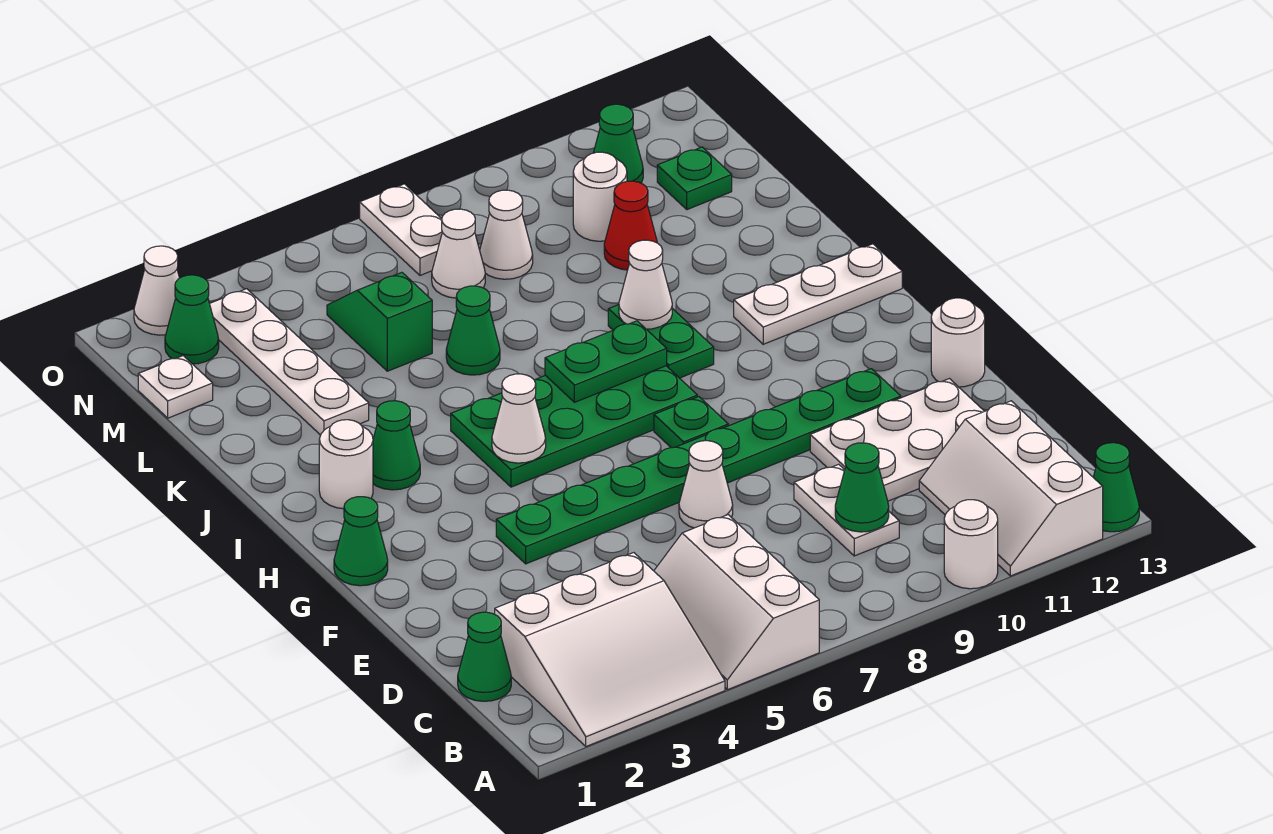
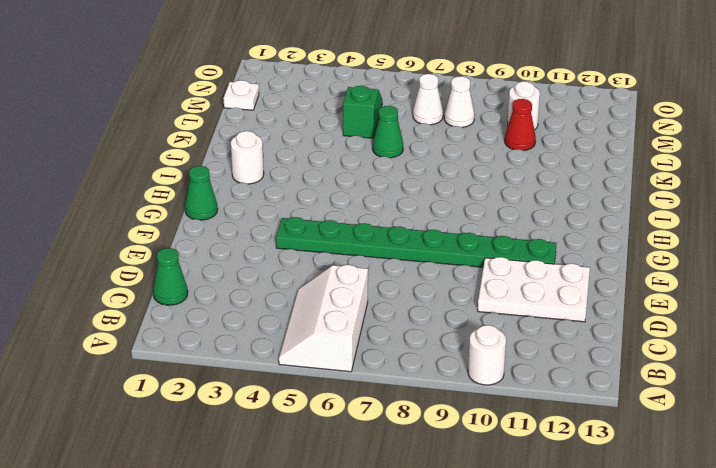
none -> white 3x3 slope [495,553,725,746]
none -> white 2x3 slope [919,401,1103,576]
none -> green 1x1 cone [1093,443,1139,532]
none -> white 1x2 plate [794,464,899,556]

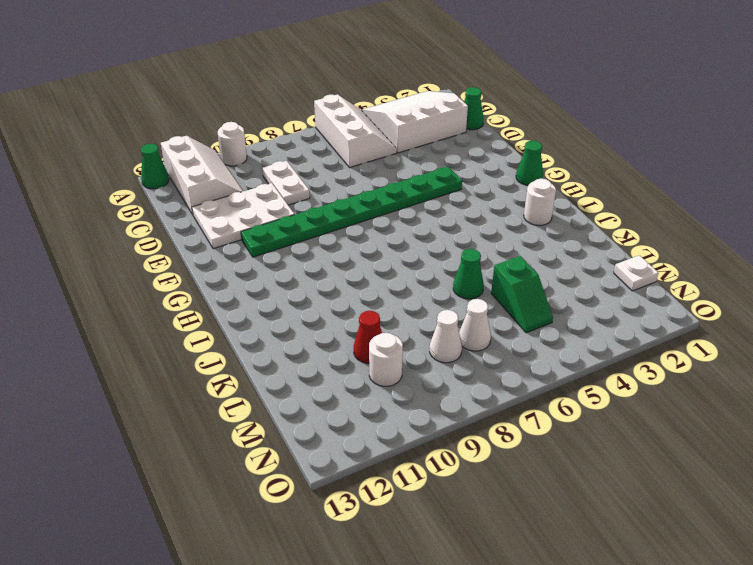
none -> white 1x1 cone [679,440,733,528]
none -> white 1x1 round brick [931,298,985,387]
none -> green 1x1 plate [654,397,728,448]
none -> green 2x4 plate [451,366,697,487]

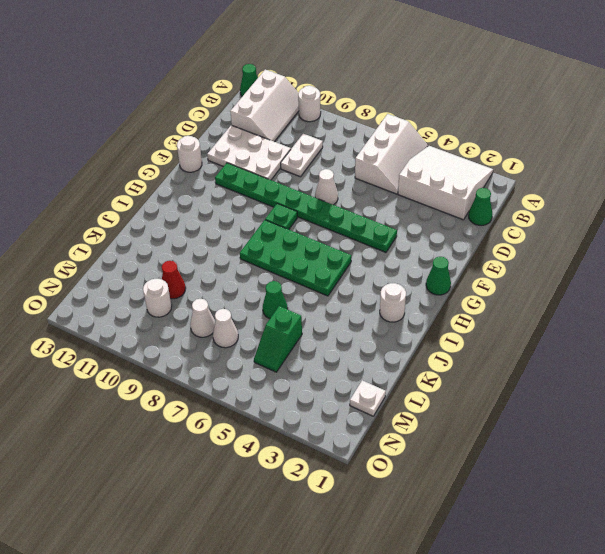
none -> green 1x1 cone [373,401,420,490]
none -> green 1x2 plate [608,305,714,378]
none -> white 1x3 plate [734,244,902,344]
none -> white 1x4 plate [210,289,369,435]

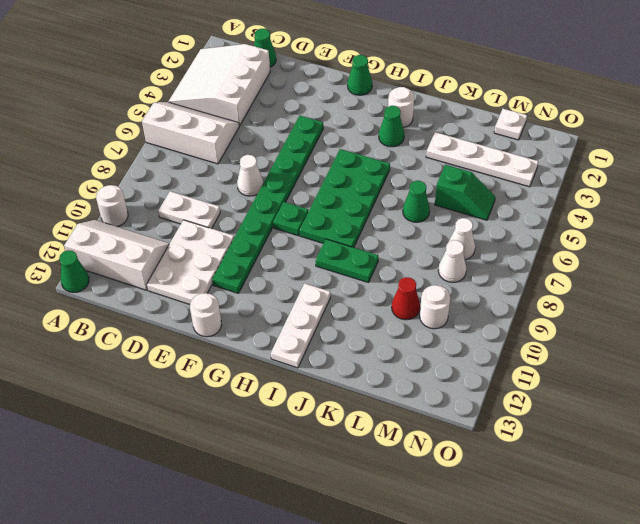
none -> green 1x1 plate [657,147,732,210]
none -> green 1x1 cone [165,275,219,364]
none -> white 1x2 plate [360,184,442,275]
none -> green 1x1 cone [594,104,643,183]

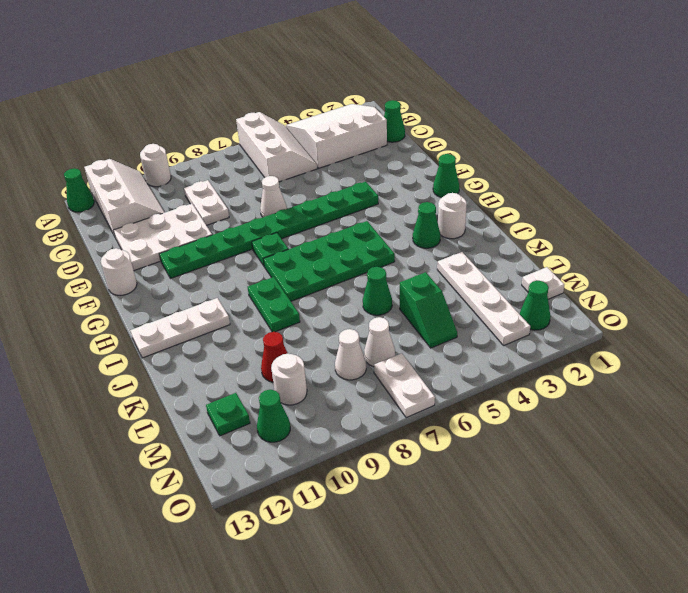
none -> white 1x1 cone [134,246,179,335]
none -> green 1x1 cone [835,443,889,532]
none -> white 1x1 cone [492,374,546,463]
none -> green 1x2 plate [545,321,667,402]

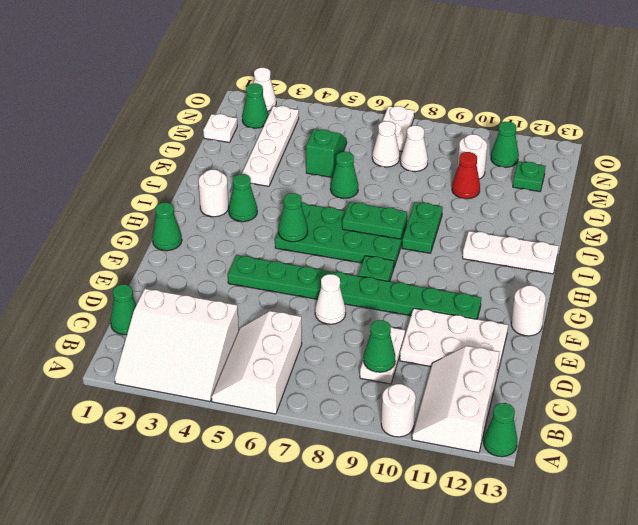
green 1x1 cone [278,193,308,242] -> white 1x1 cone [492,374,546,463]
none -> white 1x1 cone [619,240,672,329]

